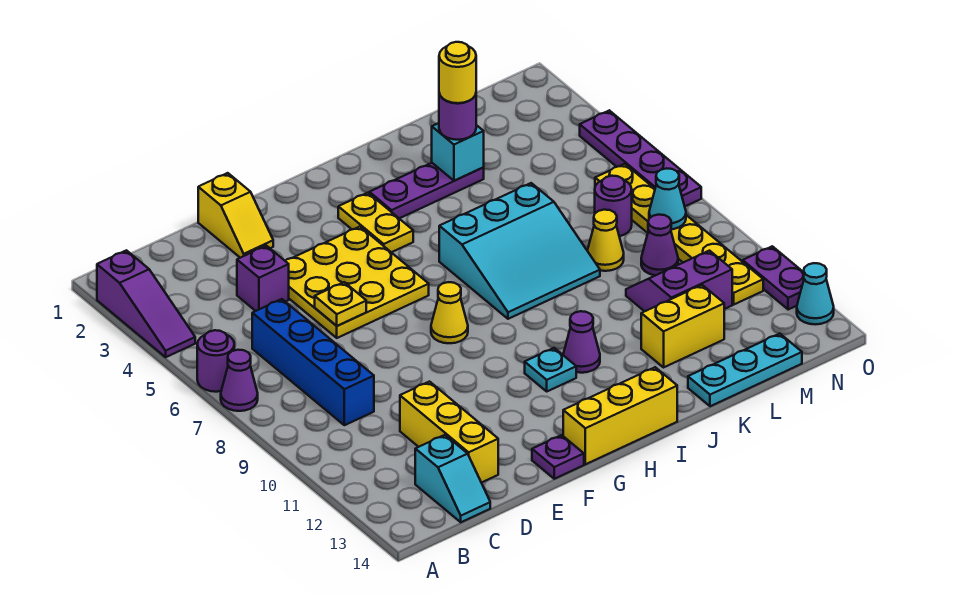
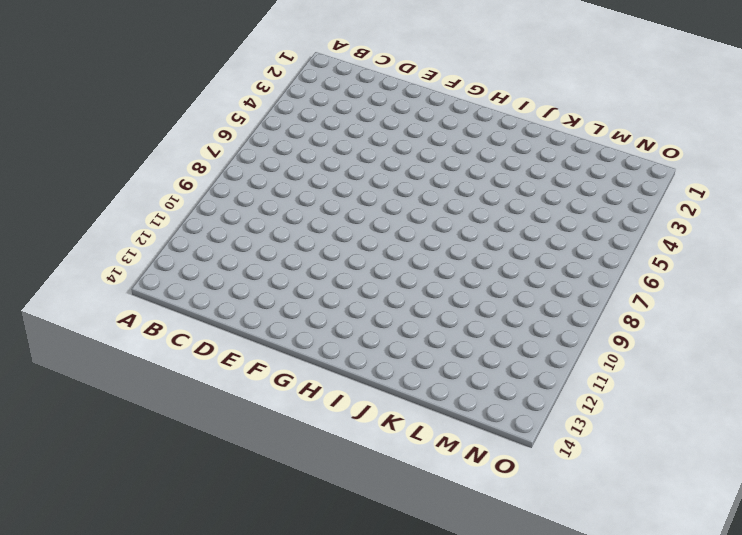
none -> purple 1x3 slope [97,250,195,357]
none -> purple 1x1 round brick [197,330,234,392]
none -> purple 1x1 cone [221,350,258,411]
none -> blue 1x4 brick [252,299,374,425]

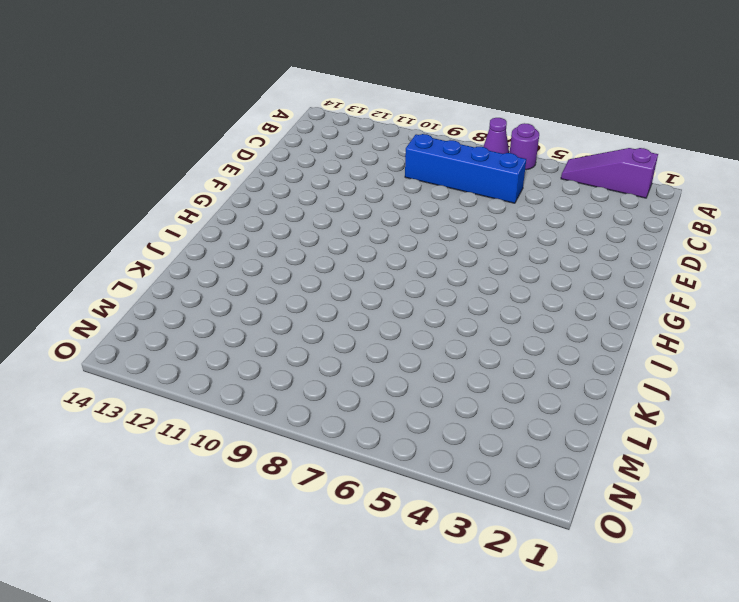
none -> cyan 1x2 slope [415,435,490,522]
none -> purple 1x1 brick [237,246,289,311]
none -> yellow 1x3 brick [400,382,498,483]
none -> yellow 1x2 slope [198,173,273,258]

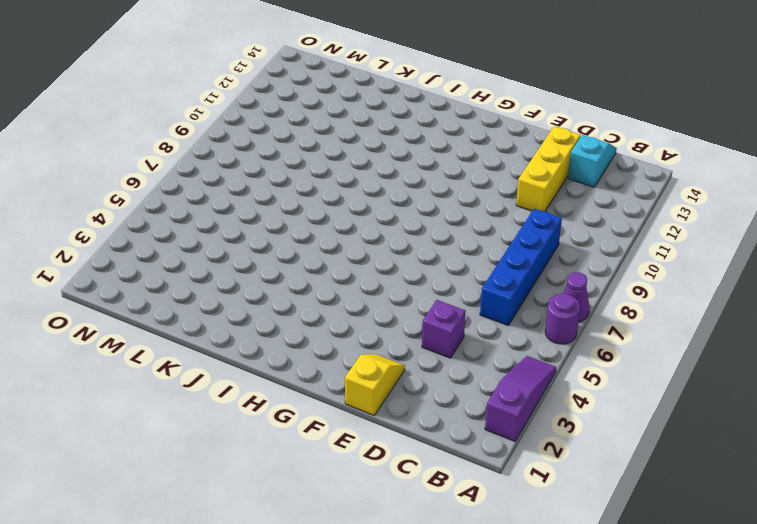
none -> yellow 3x3 plate [285,227,429,338]
none -> purple 1x1 plate [532,435,584,479]
none -> yellow 1x1 cone [431,282,468,343]
none -> yellow 1x3 brick [563,367,677,464]

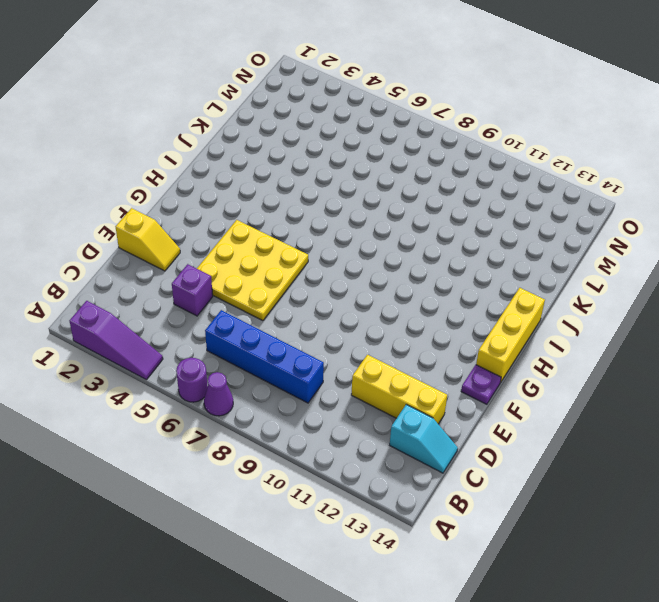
none -> yellow 1x1 cone [431,282,468,343]
none -> yellow 1x2 plate [338,193,413,252]
none -> cyan 1x1 plate [525,348,576,391]
none -> purple 1x3 plate [369,163,484,219]

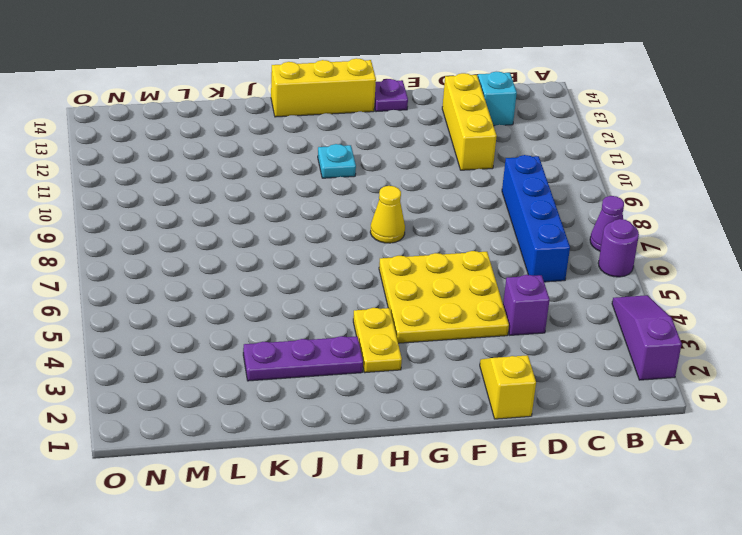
none -> cyan 3x3 slope [439,183,600,319]
none -> purple 1x1 cone [563,311,600,373]
none -> yellow 1x2 brick [641,285,724,367]
none -> cyan 1x3 plate [688,334,802,406]

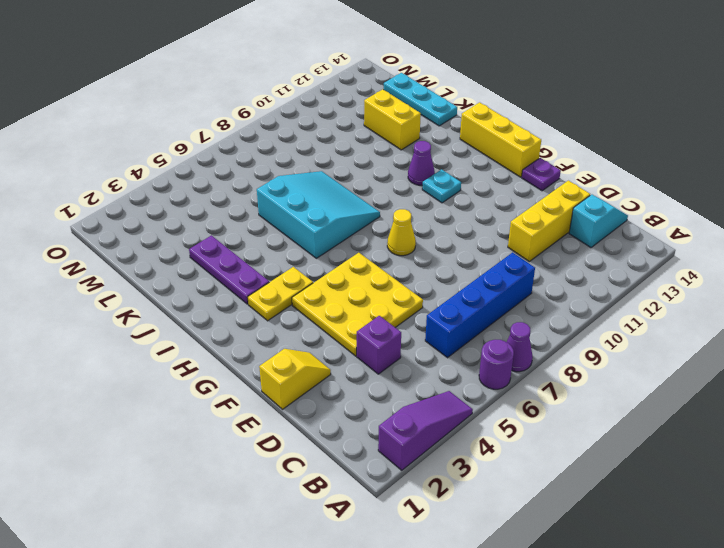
none -> yellow 1x1 cone [587,210,624,271]
none -> purple 2x2 slope [626,251,732,311]
none -> purple 1x1 round brick [595,176,632,236]
none -> purple 1x1 cone [641,215,678,275]

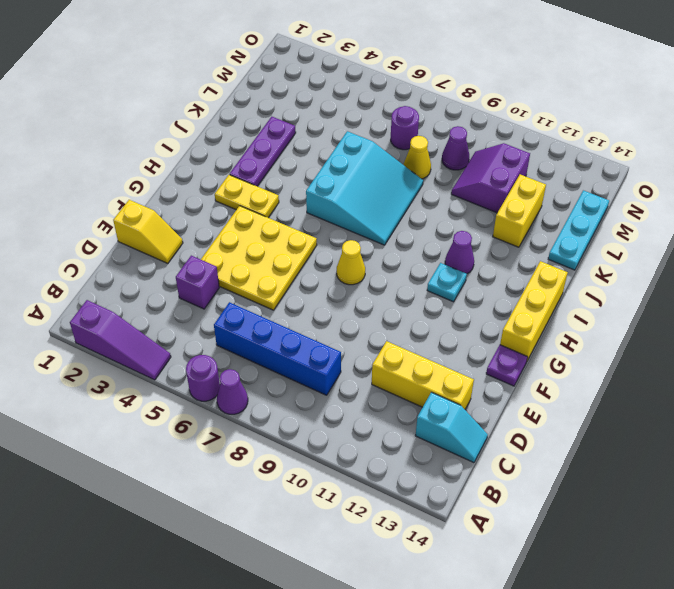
none -> yellow 1x6 plate [595,164,763,304]
none -> purple 1x4 plate [580,110,701,206]
none -> purple 1x2 plate [743,246,804,310]
none -> cyan 1x1 cone [797,263,834,324]

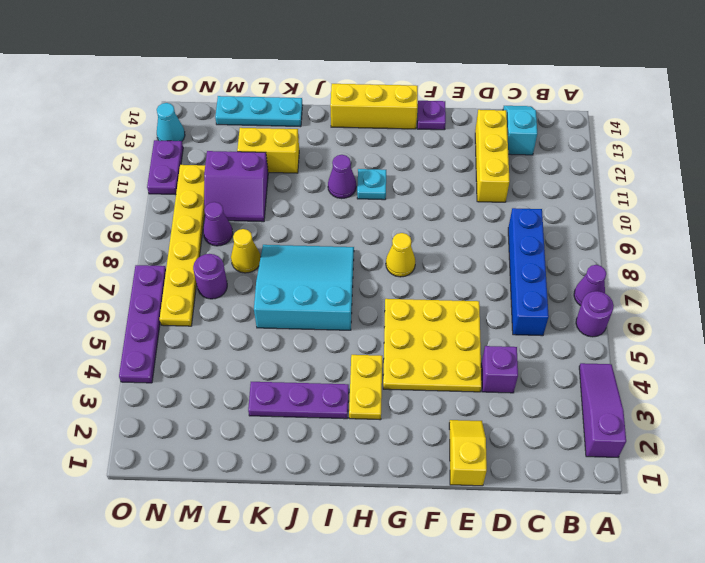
none -> yellow 1x1 plate [315,282,366,326]
none -> cyan 1x1 brick [432,123,484,181]
none -> cyan 1x1 cone [649,168,686,229]
none -> purple 1x1 round brick [439,93,476,140]

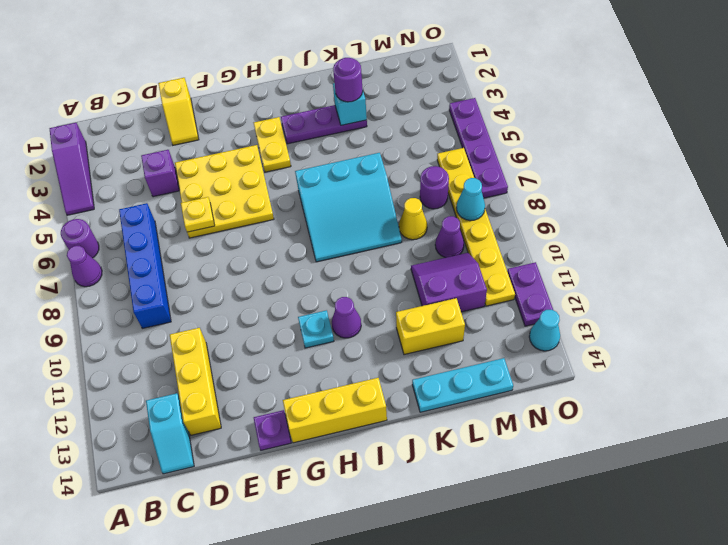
none -> yellow 1x1 cone [431,282,468,343]
none -> yellow 1x1 round brick [439,42,476,103]

